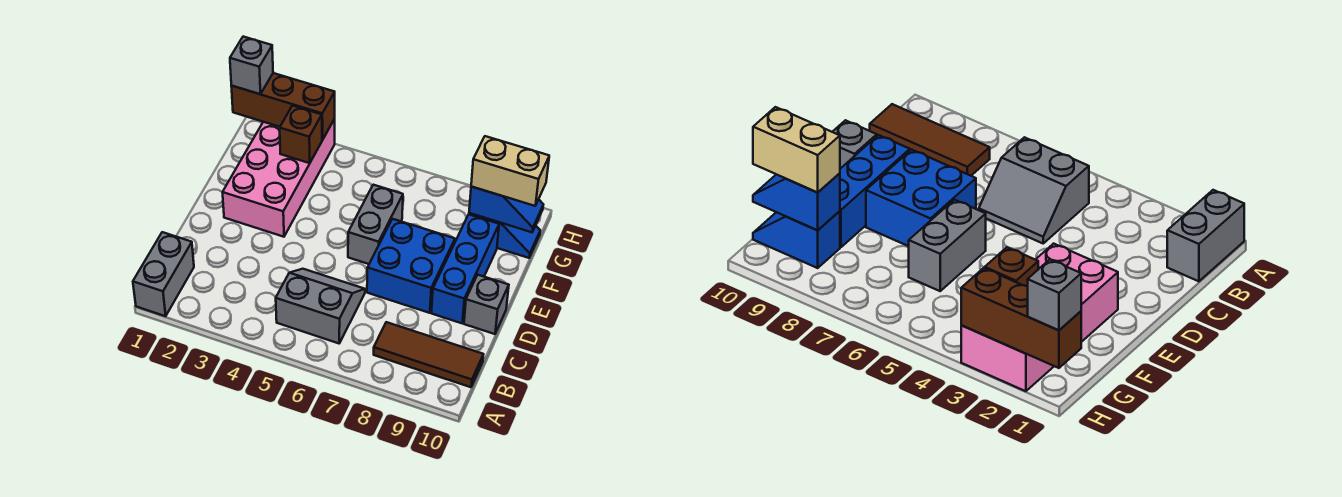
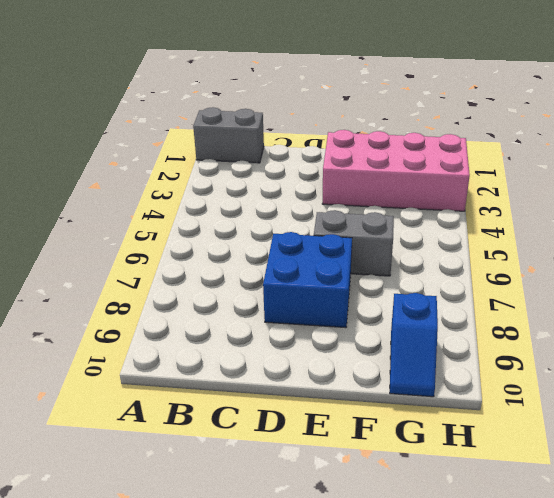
none -> grey 2x2 slope [276,269,365,343]
none -> brown 1x3 tile [374,322,483,387]
none -> blue 1x3 brick [431,215,499,323]

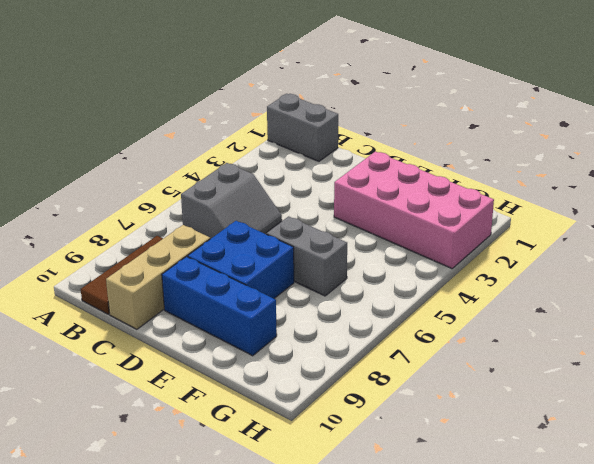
tan 1x3 brick [106,225,210,329] -> none
none -> grey 1x1 brick [464,275,509,334]
none -> blue 1x2 slope [469,213,540,258]
none -> brown 1x1 brick [280,106,322,163]

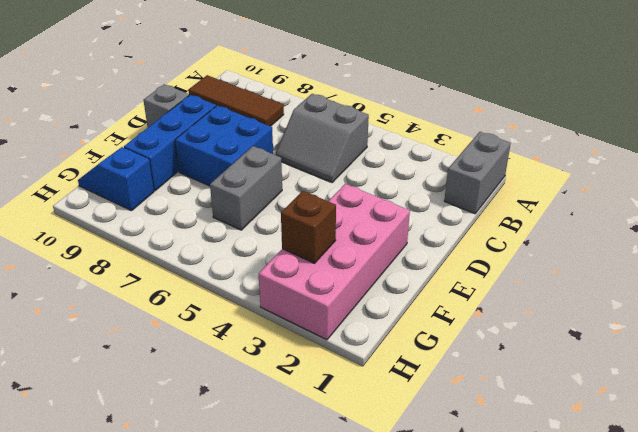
none -> blue 1x2 slope [469,187,543,232]
none -> brown 1x3 brick [231,73,335,140]
none -> tan 1x2 brick [471,136,549,206]

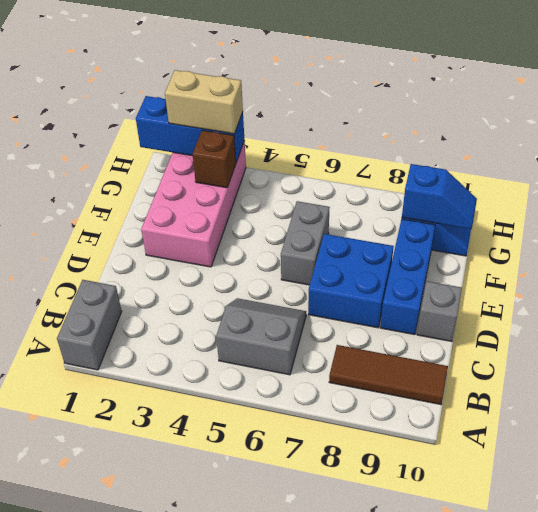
blue 1x3 brick [136,96,245,162] -> brown 1x3 brick [231,73,335,140]
tan 1x2 brick [165,70,243,134] -> tan 1x2 brick moved to [471,136,549,206]
none -> grey 1x1 brick [230,37,273,94]

